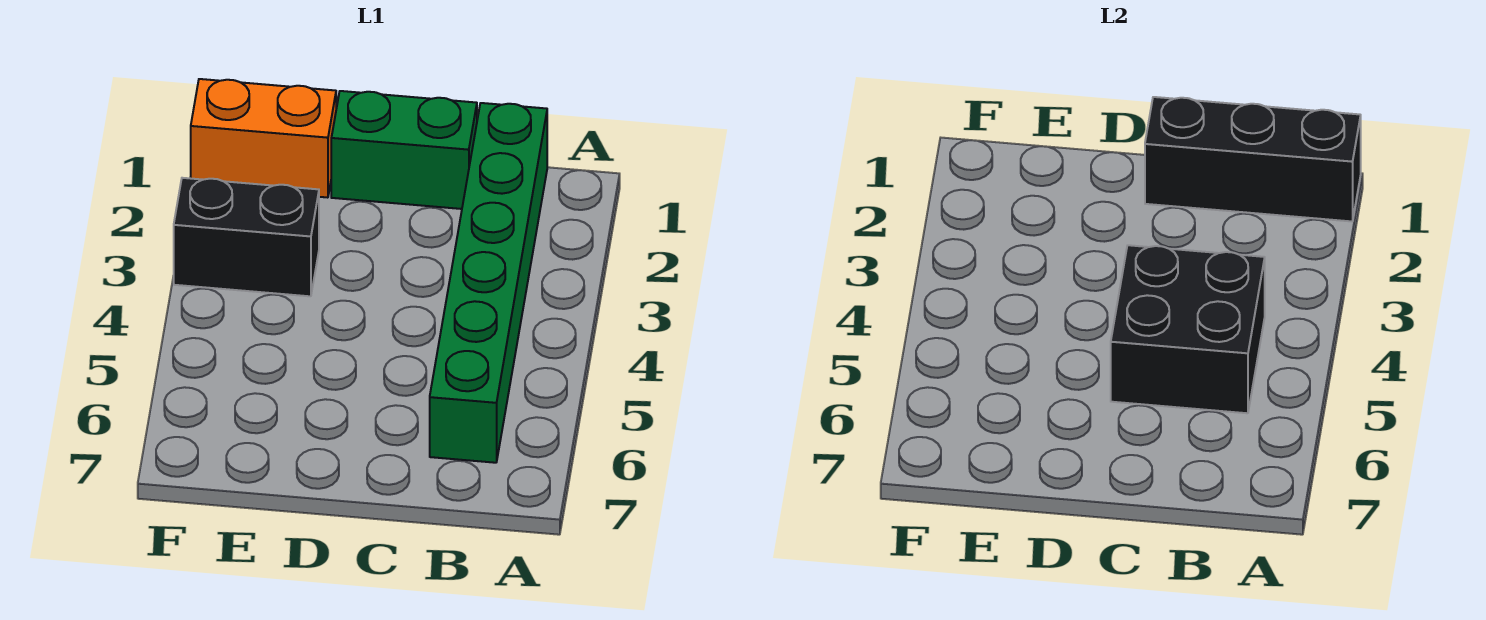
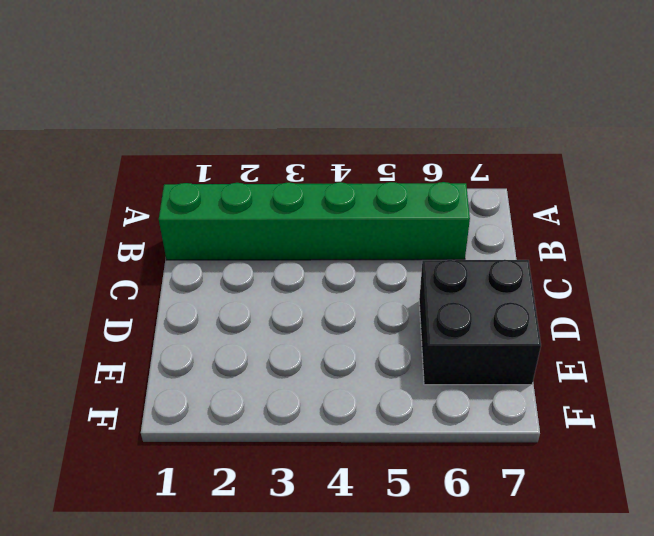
black 2x2 brick [419,260,541,385] -> black 2x2 brick moved to [1111,245,1265,413]
none -> green 1x2 brick [331,91,477,209]
none -> orange 1x2 brick [191,79,336,198]

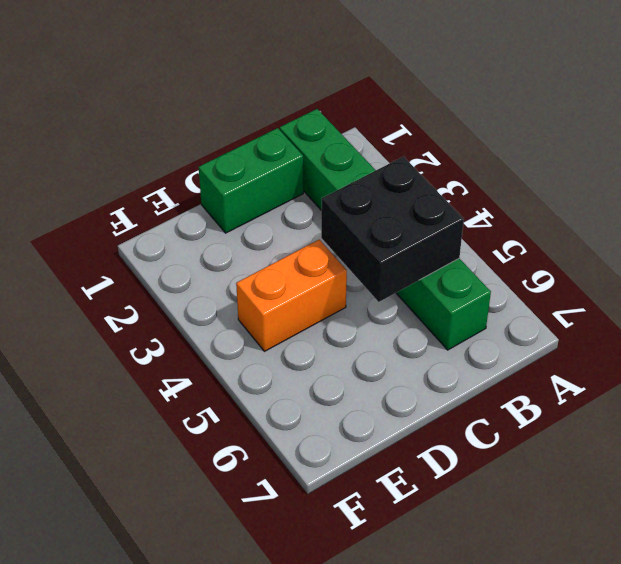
orange 1x2 brick [236,240,347,351] -> orange 1x2 brick moved to [191,79,336,198]
none -> black 1x2 brick [174,178,319,296]
none -> black 1x3 brick [1145,97,1361,221]

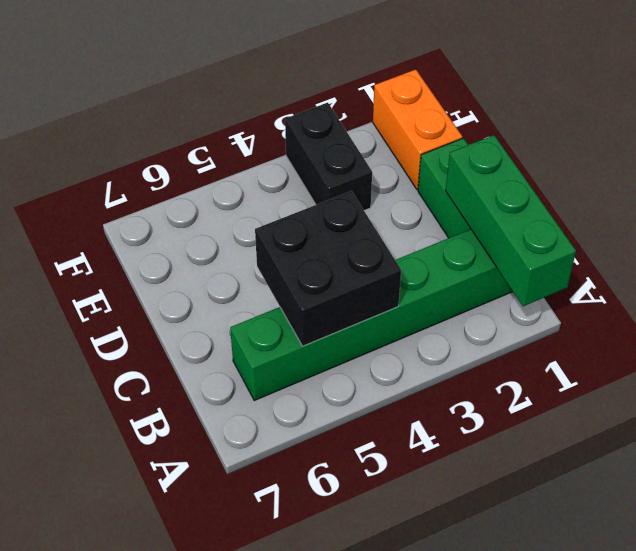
green 1x3 brick [446,135,576,306] -> black 1x3 brick [1145,97,1361,221]

